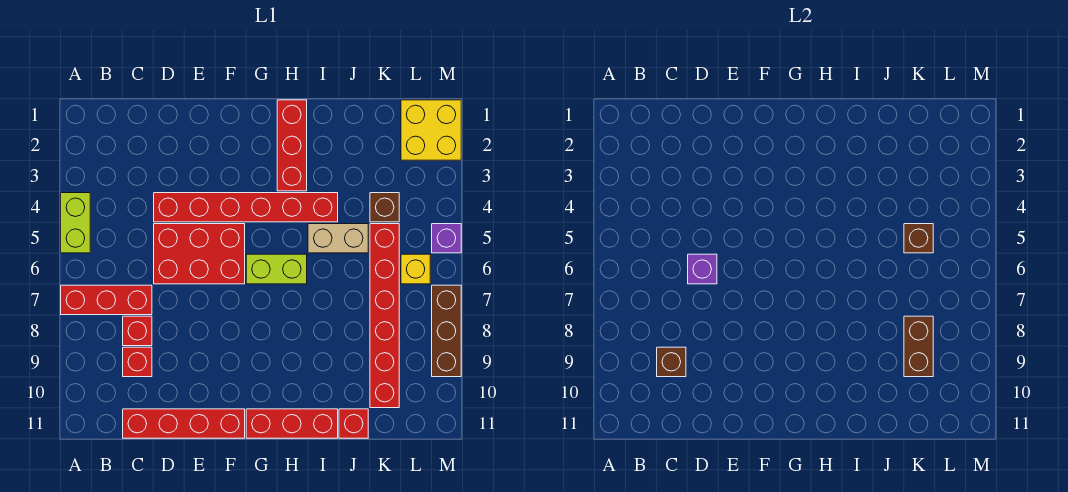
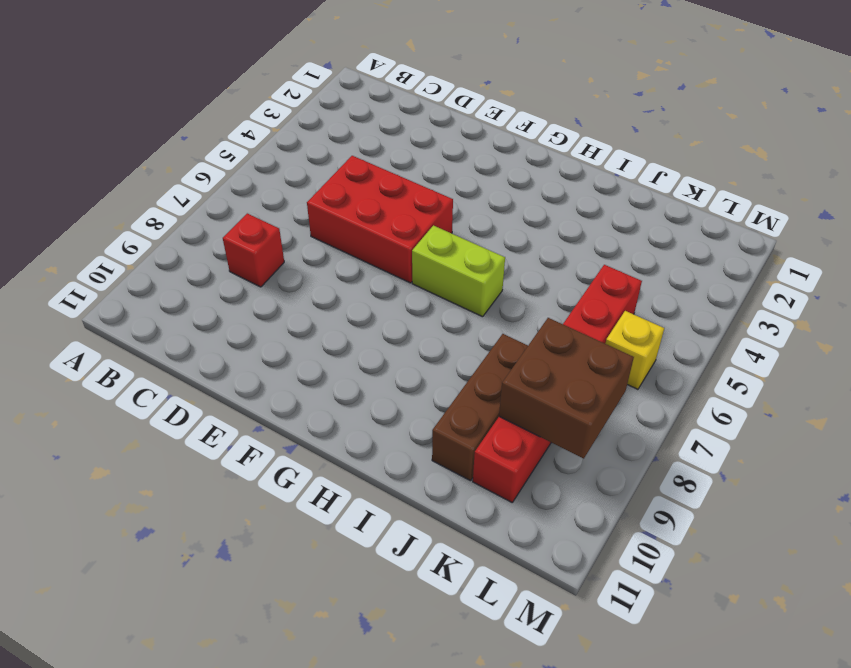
brown 1x3 brick [432,334,528,481] -> brown 1x3 brick moved to [432,285,461,377]
brown 2x2 brick [499,318,634,459] -> brown 1x2 brick [904,316,933,377]
none -> lime 1x2 brick [61,193,90,253]
none -> red 1x3 brick [61,285,152,315]
none -> red 1x1 brick [123,347,152,377]

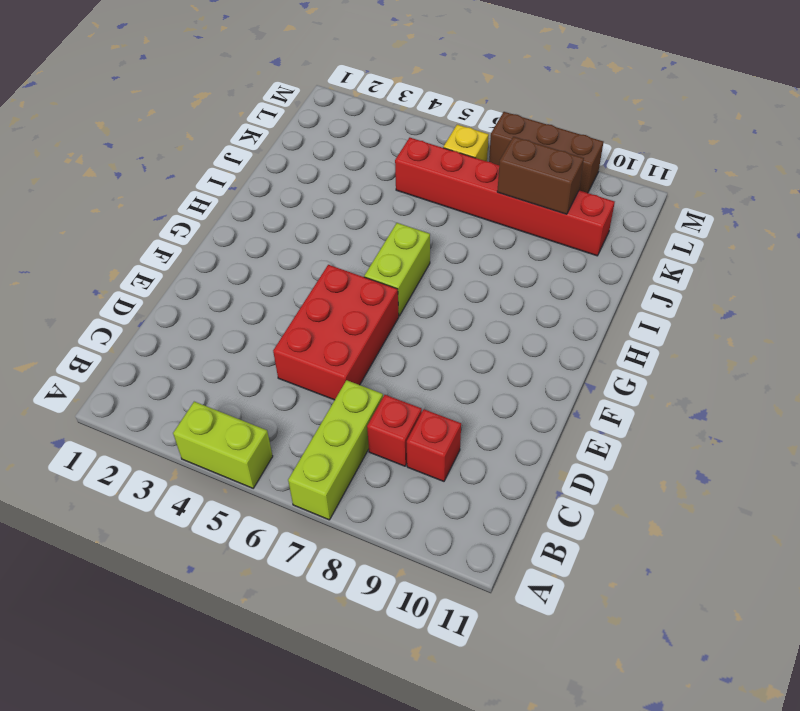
lime 1x3 brick [288,380,383,520] -> red 1x3 brick [61,285,152,315]
none -> red 1x4 brick [123,409,245,438]
none -> red 1x6 brick [154,193,338,222]
none -> red 1x3 brick [246,409,338,438]

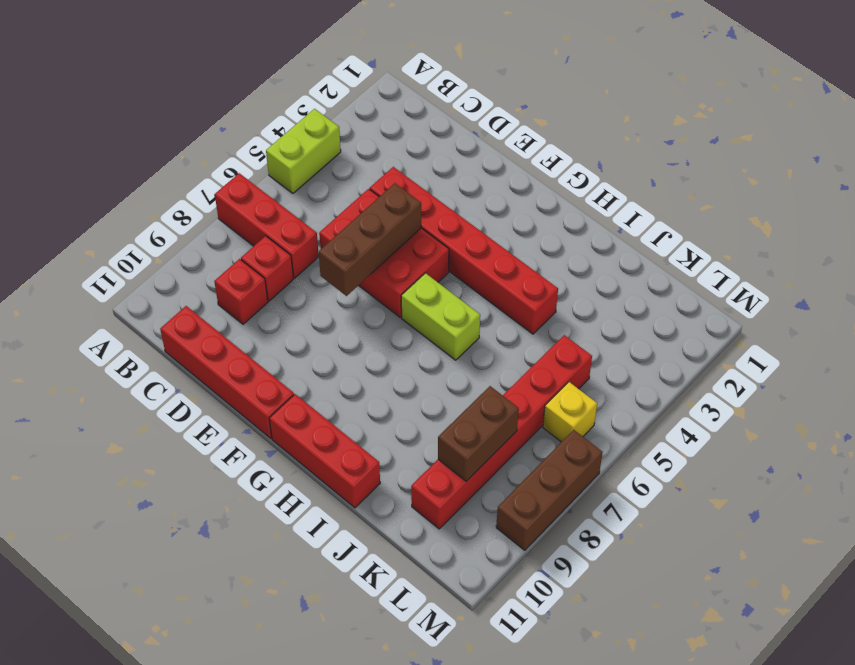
brown 1x3 brick [319,183,421,296] -> none
none -> red 1x3 brick [277,100,307,191]
none -> tan 1x2 brick [308,224,368,253]
none -> red 1x1 brick [339,409,368,438]

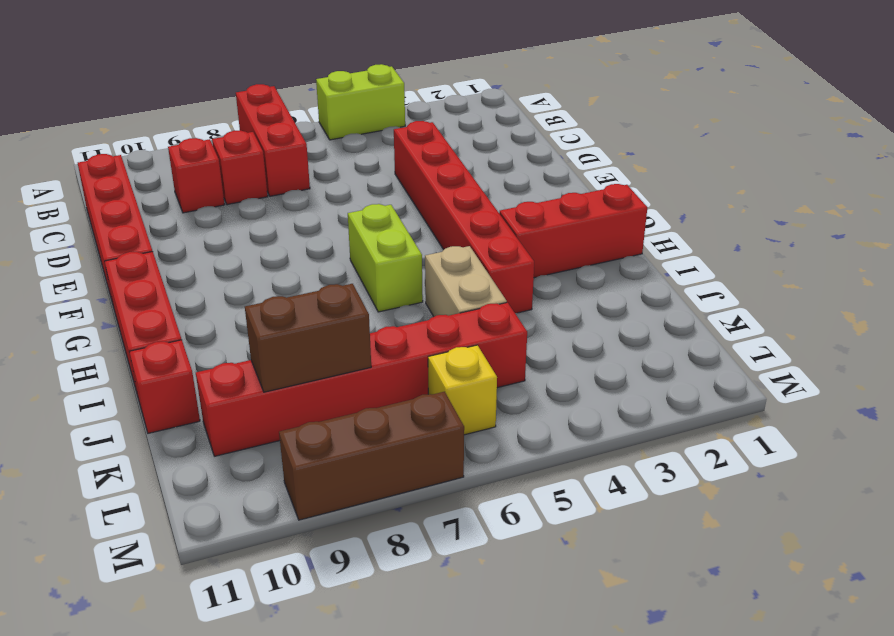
none -> red 2x3 brick [154,224,245,284]
none -> brown 1x1 brick [370,193,399,222]
none -> yellow 2x2 brick [401,100,461,160]

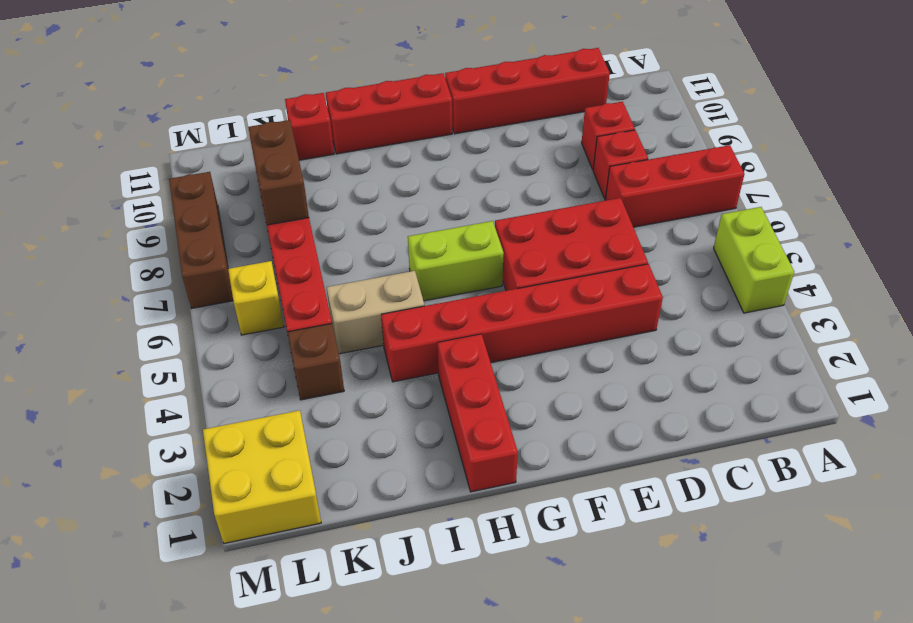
none -> purple 1x1 brick [432,224,461,253]
none -> brown 1x1 brick [657,347,686,377]
none -> purple 1x1 brick [688,254,717,284]

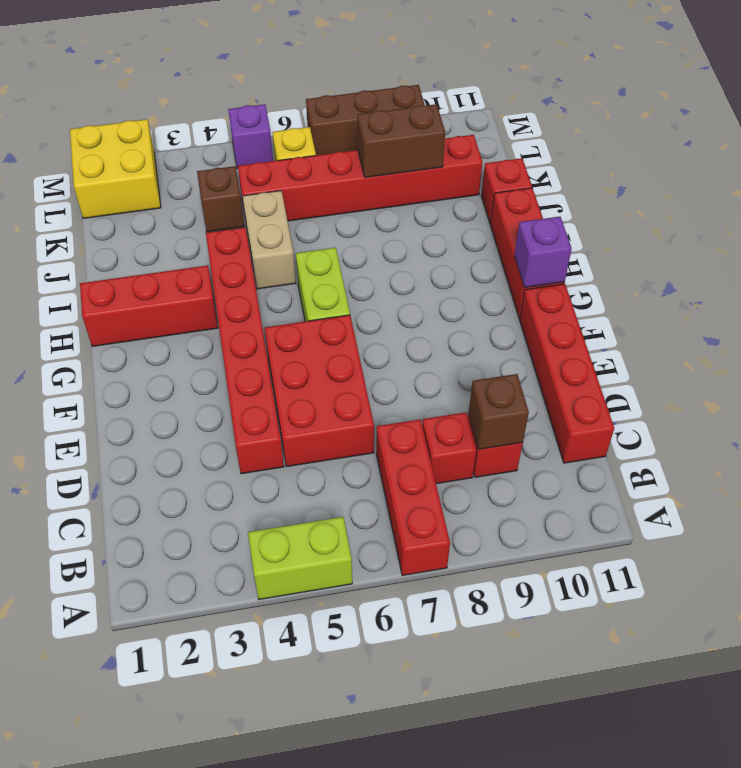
purple 1x1 brick [514,217,572,288] -> purple 1x1 brick moved to [688,254,717,284]
none -> brown 1x1 brick [904,224,933,253]

